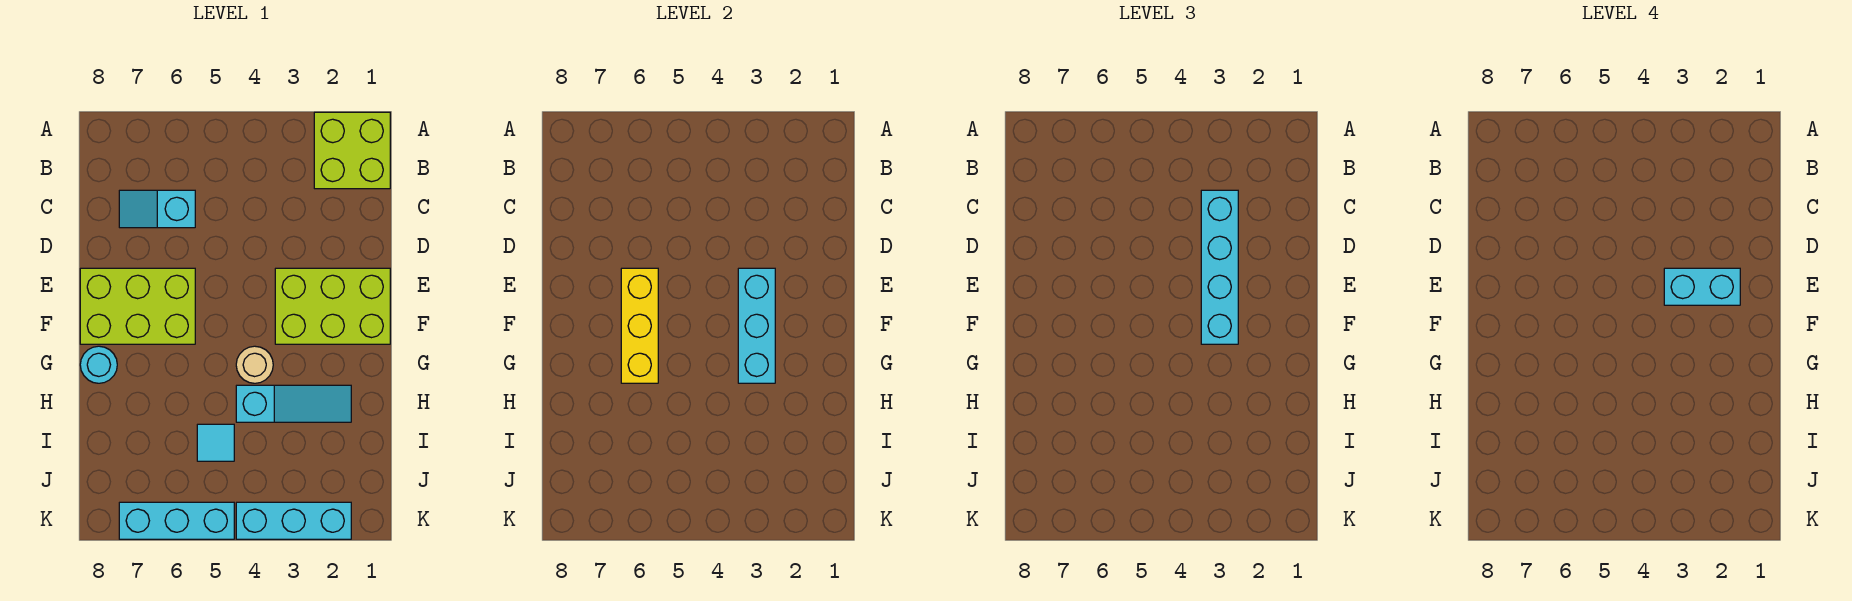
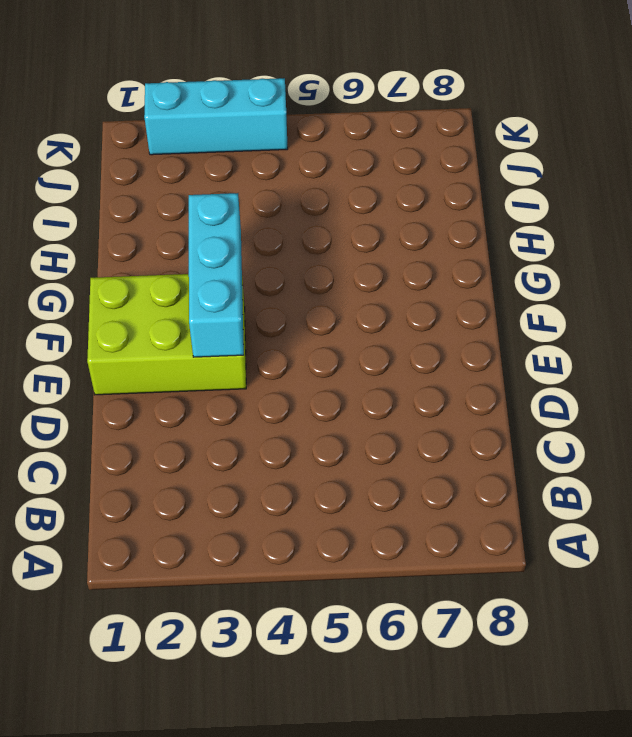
none -> lime 2x2 brick [314,112,390,189]
none -> cyan 1x2 slope [119,190,195,228]
none -> lime 2x3 brick [80,268,195,344]

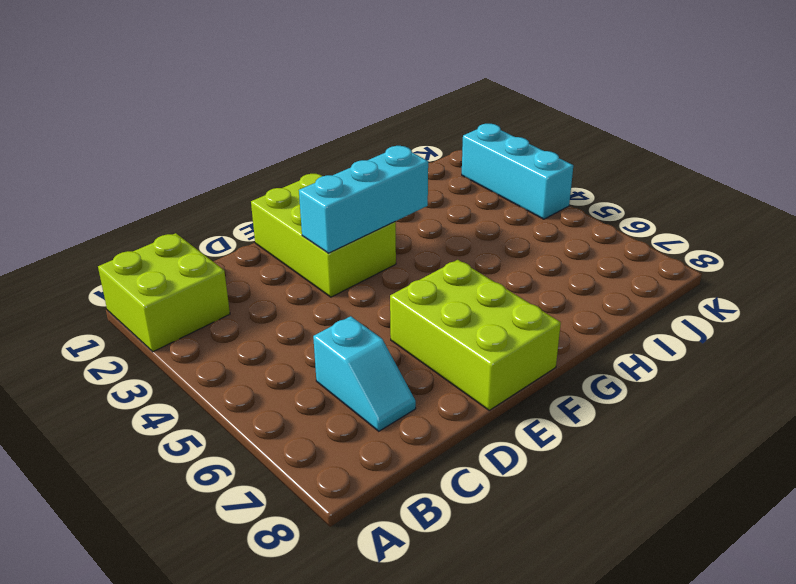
none -> tan 1x1 round brick [236,346,273,383]
none -> cyan 1x1 round brick [80,346,117,383]
none -> cyan 1x3 slope [236,385,351,422]

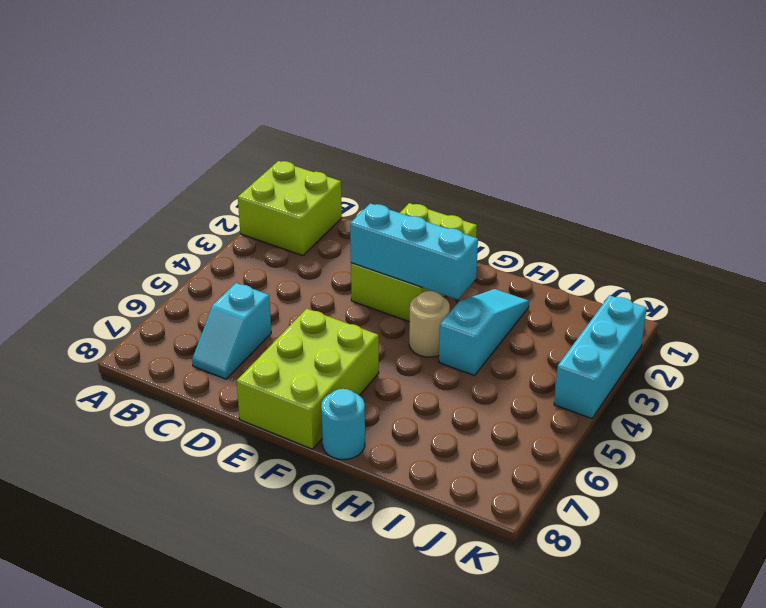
none -> cyan 1x1 tile [197,424,234,461]
none -> cyan 1x3 brick [119,502,234,539]
none -> yellow 1x3 brick [621,268,658,383]

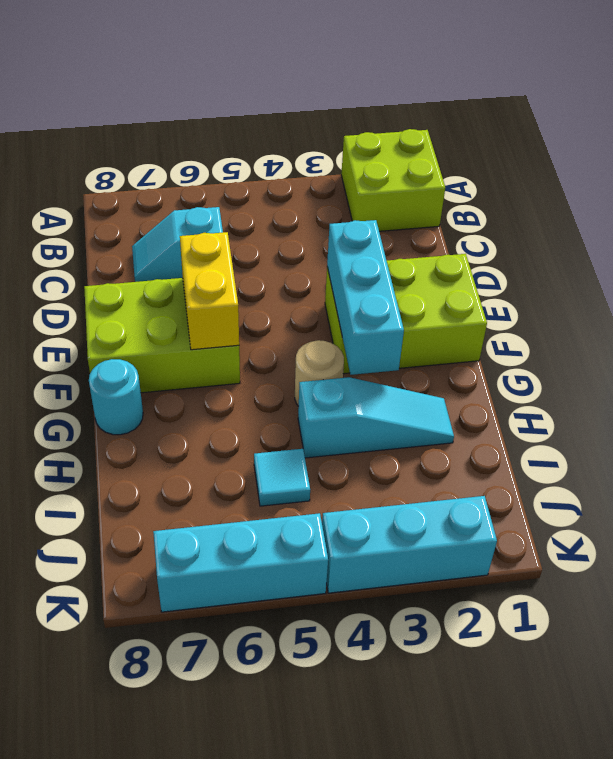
yellow 1x2 brick [180,232,239,350] -> yellow 1x3 brick [621,268,658,383]
none -> cyan 1x4 brick [1201,190,1238,344]
none -> cyan 1x2 brick [1664,268,1740,305]

